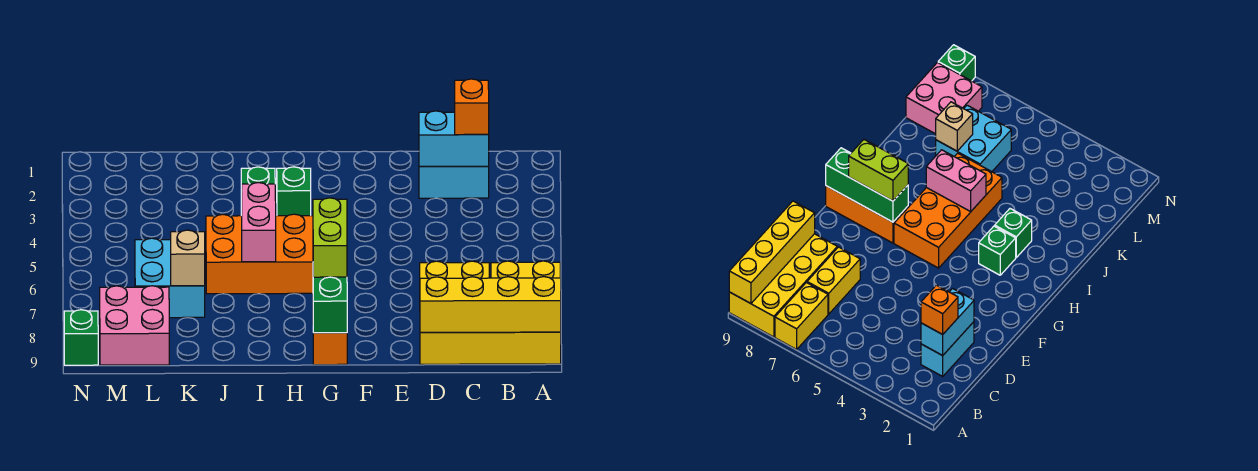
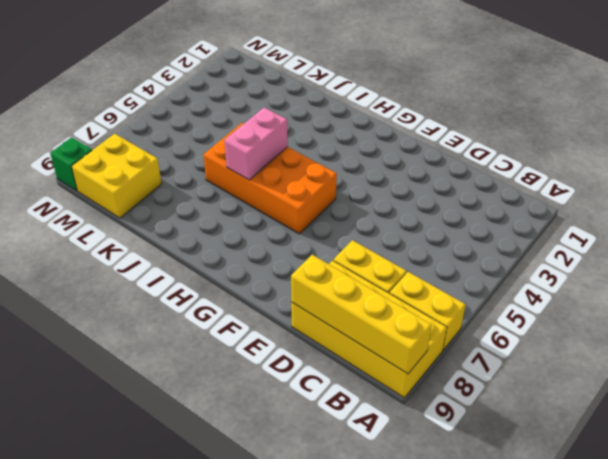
yellow 2x2 brick [72,134,162,218] -> pink 2x2 brick [100,286,169,365]
none -> cyan 1x2 brick [419,166,489,198]
none -> orange 1x3 brick [313,333,347,365]
none -> green 1x1 brick [277,167,311,216]

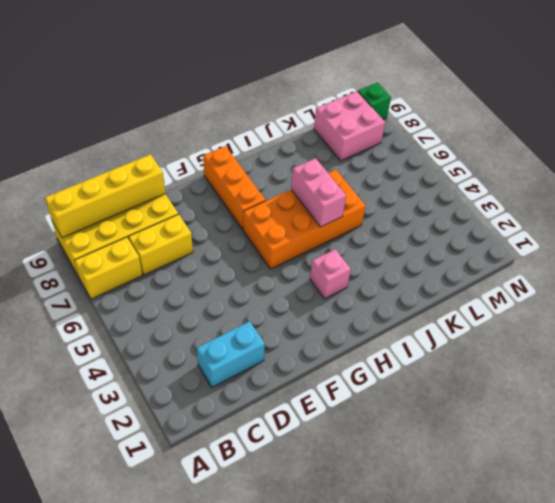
pink 1x1 brick [310,249,351,299] -> green 1x1 brick [277,167,311,216]
none -> green 1x1 brick [241,167,275,215]
none -> cyan 2x2 brick [135,238,205,318]
none -> cyan 1x2 brick [419,111,489,166]

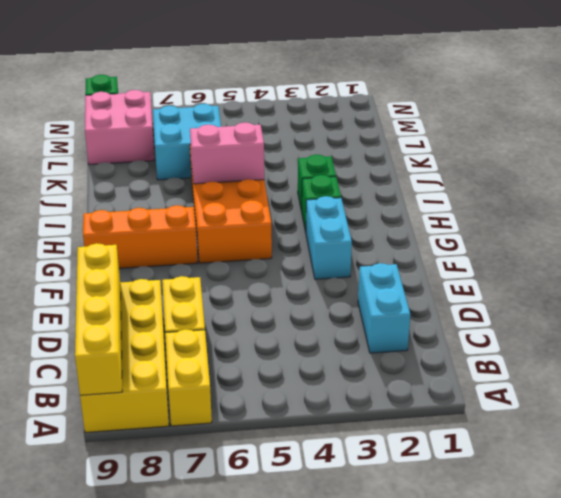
cyan 1x2 brick [306,196,352,279] -> cyan 1x2 brick moved to [419,111,489,166]
none -> green 1x3 brick [313,277,347,333]
none -> tan 1x1 brick [171,230,205,286]
none -> orange 1x1 brick [455,79,489,135]

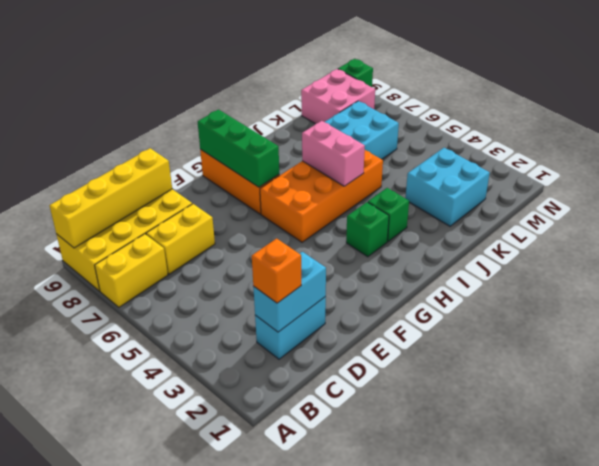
cyan 2x2 brick [405,148,490,226] -> none
none -> tan 1x1 brick [171,230,205,286]
none -> lime 1x2 brick [313,198,347,277]

